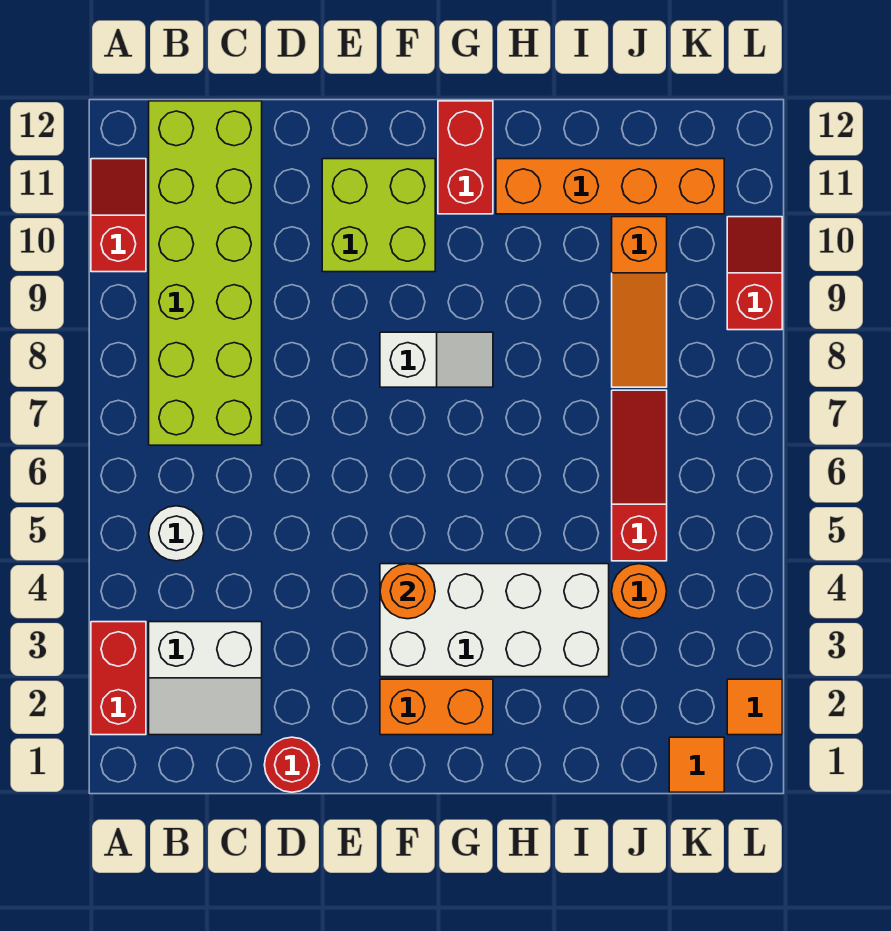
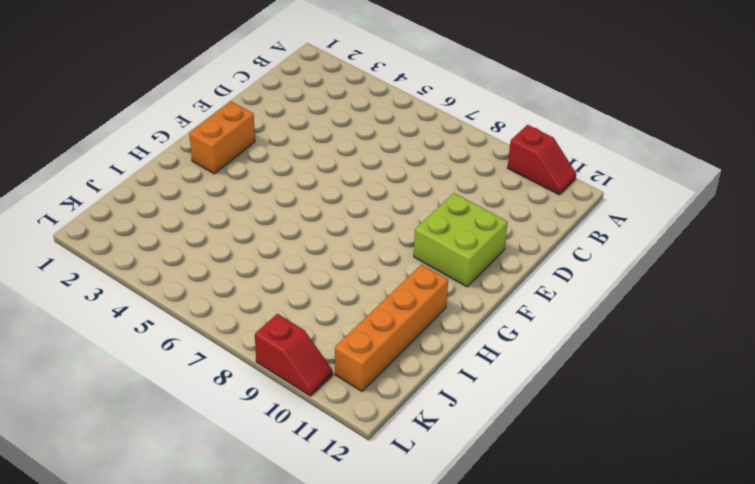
none -> red 1x2 brick [91,622,146,735]
none -> white 2x2 slope [149,622,262,735]
none -> white 1x1 round brick [149,506,204,561]

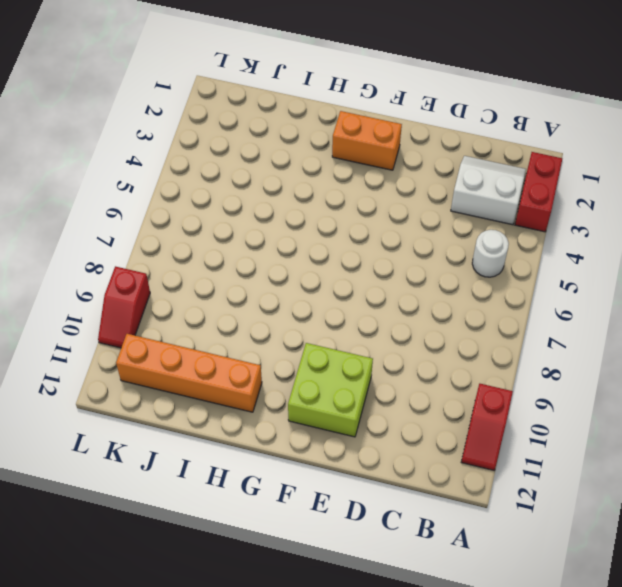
none -> lime 2x6 brick [149,101,262,445]
none -> red 1x1 round brick [264,737,319,792]
none -> white 2x4 brick [380,564,609,677]

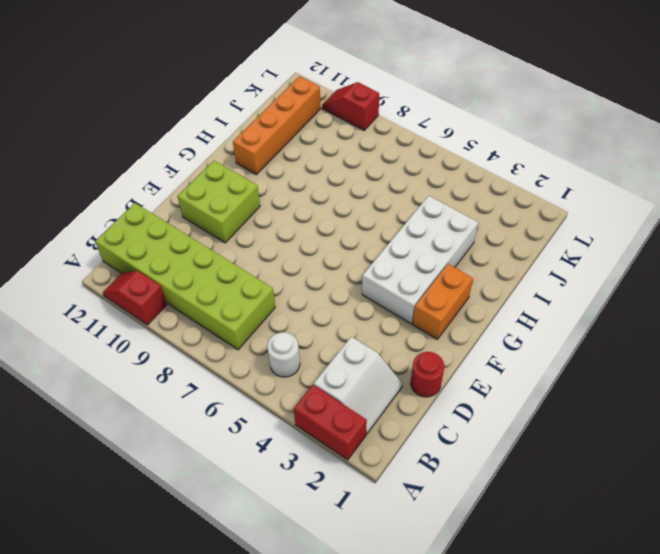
none -> white 1x2 slope [380,332,493,387]
none -> red 1x2 brick [438,101,493,214]
none -> orange 1x1 round brick [612,564,667,619]

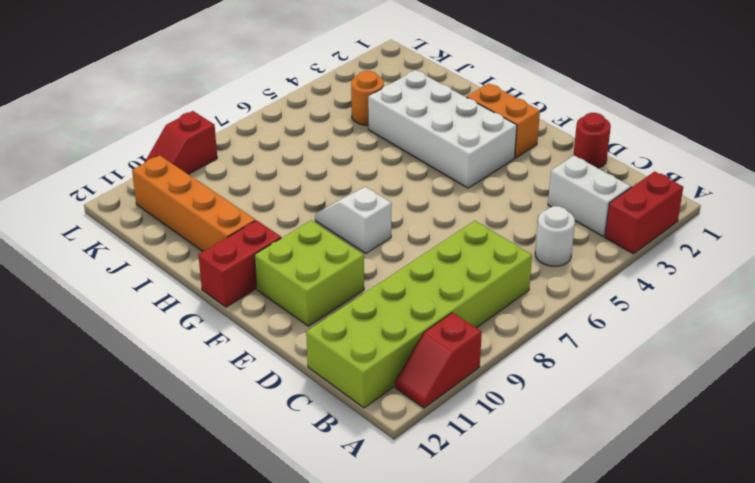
none -> red 1x3 slope [612,390,667,561]
none -> orange 1x3 slope [612,217,667,387]
none -> orange 1x1 tile [669,737,724,792]

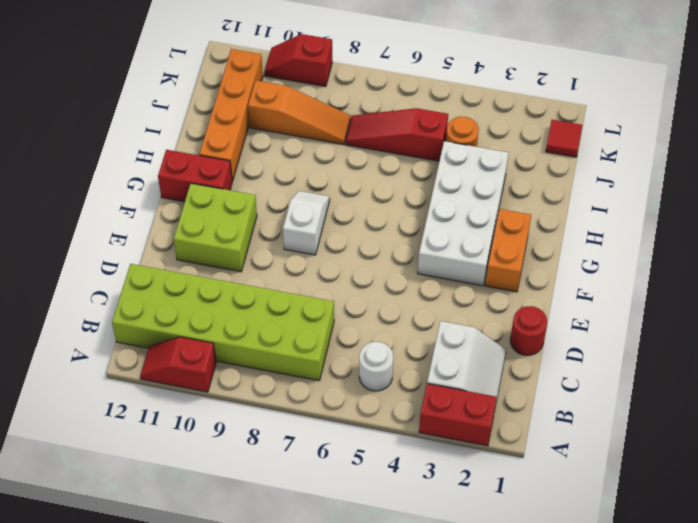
red 1x1 tile [546,120,582,157] -> orange 1x1 tile [669,737,724,792]
none -> orange 1x1 tile [727,679,782,735]
none -> orange 1x1 round brick [380,564,435,619]

